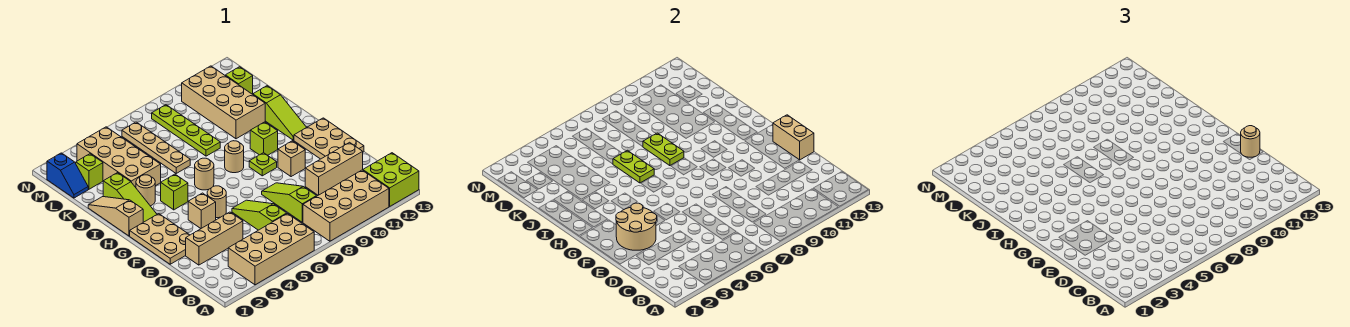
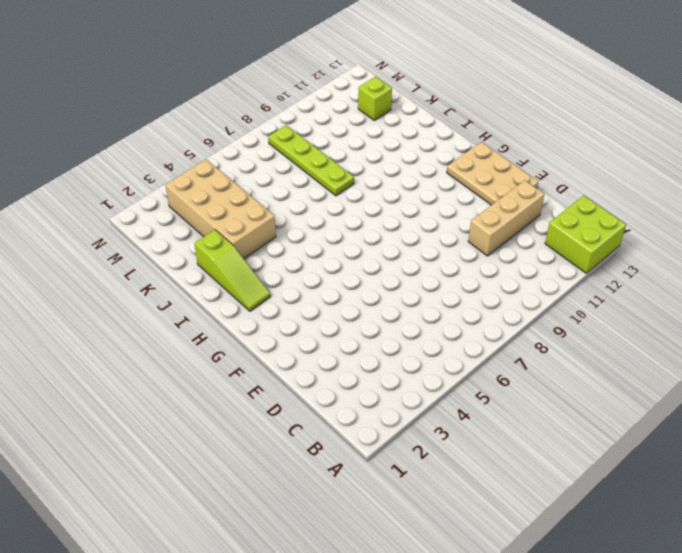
none -> tan 2x4 brick [228,214,314,285]
none -> tan 2x4 brick [303,170,389,241]
none -> lime 1x3 slope [232,200,287,230]
none -> lime 1x3 slope [262,183,317,222]

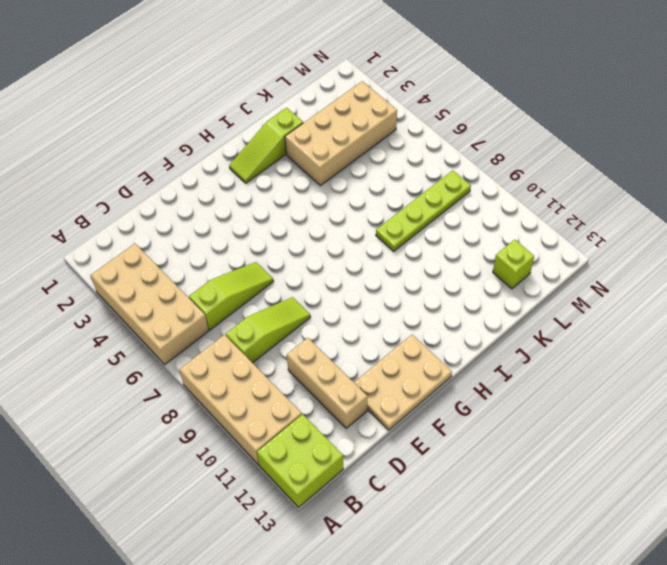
none -> tan 1x3 brick [186,212,243,265]
none -> tan 2x3 plate [130,214,189,264]
none -> tan 1x1 brick [188,193,216,228]
none -> tan 1x1 round brick [207,186,226,218]

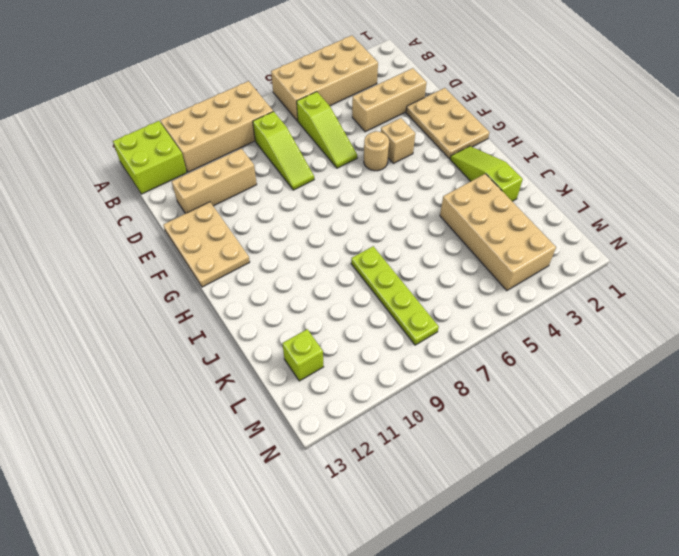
none -> tan 1x1 brick [278,141,305,177]
none -> lime 1x1 plate [249,153,277,176]
none -> tan 1x3 slope [88,197,143,236]
none -> lime 1x1 brick [161,174,188,210]

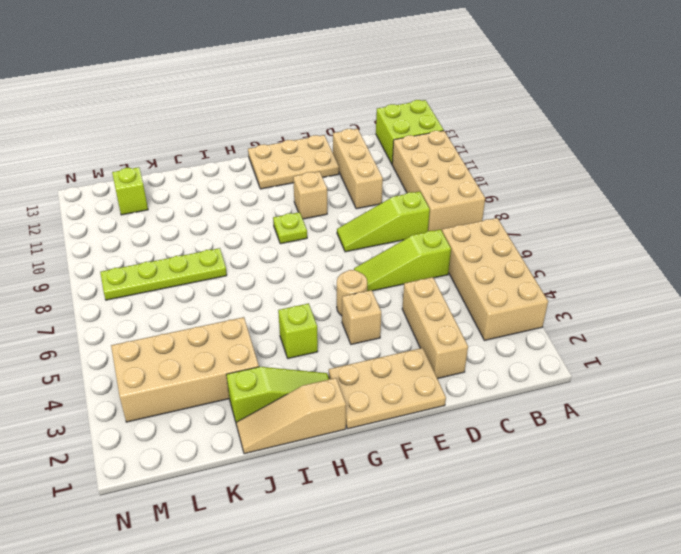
none -> tan 1x1 round brick [195,158,214,190]
none -> tan 1x1 round brick [225,141,244,173]
none -> lime 1x1 brick [250,122,278,155]
none -> lime 1x3 slope [253,86,306,140]

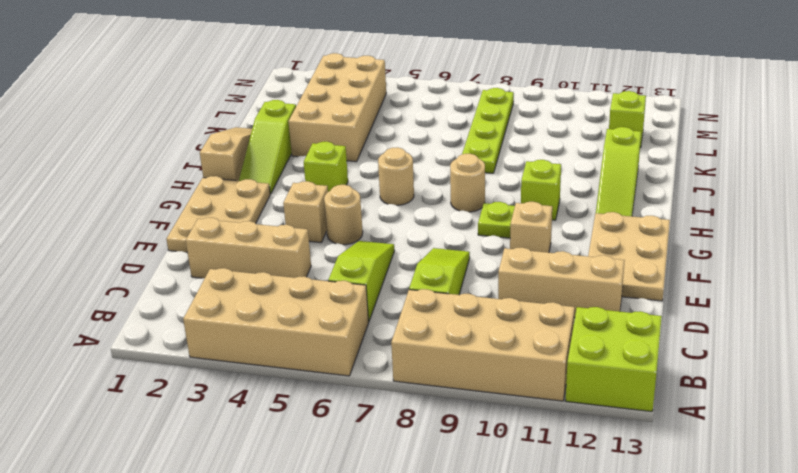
none -> tan 1x1 round brick [136,175,155,206]
none -> tan 1x4 plate [122,122,190,173]
none -> tan 2x4 brick [182,66,265,139]
none -> blue 1x2 slope [47,153,88,198]

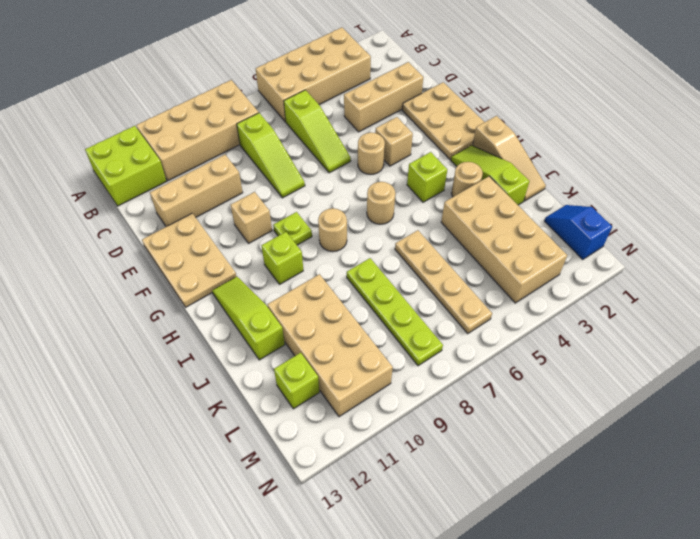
none -> lime 1x1 brick [76,154,103,189]
none -> tan 2x2 round brick [616,203,657,250]
none -> tan 1x2 brick [773,115,814,160]
none -> lime 1x2 plate [613,150,654,183]

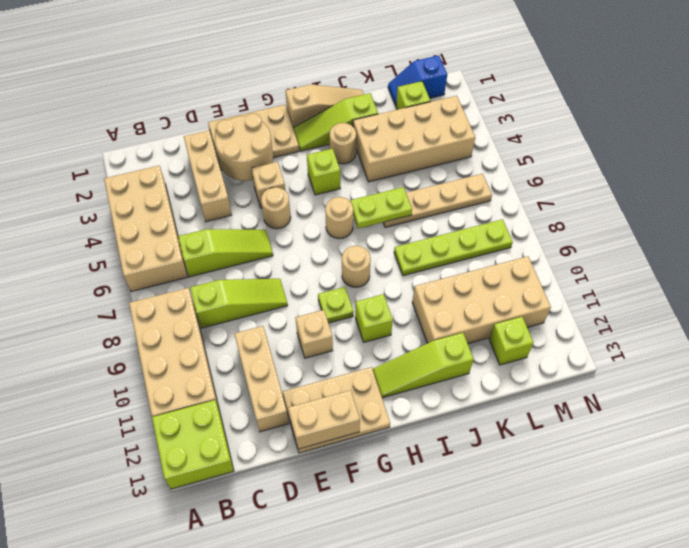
none -> lime 1x2 plate [643,133,684,166]
none -> tan 1x1 round brick [1241,126,1260,157]

